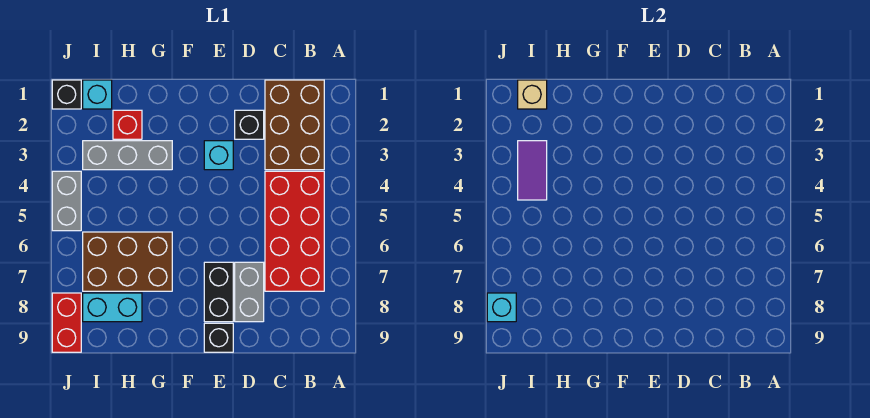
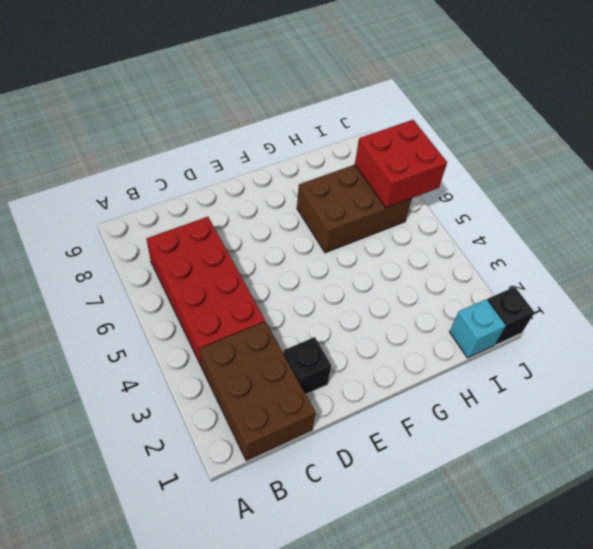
red 2x2 brick [355,120,447,208] -> none
none -> grey 1x2 brick [235,262,264,322]
none -> cyan 1x1 brick [204,141,233,170]
none -> black 1x2 brick [204,262,233,322]

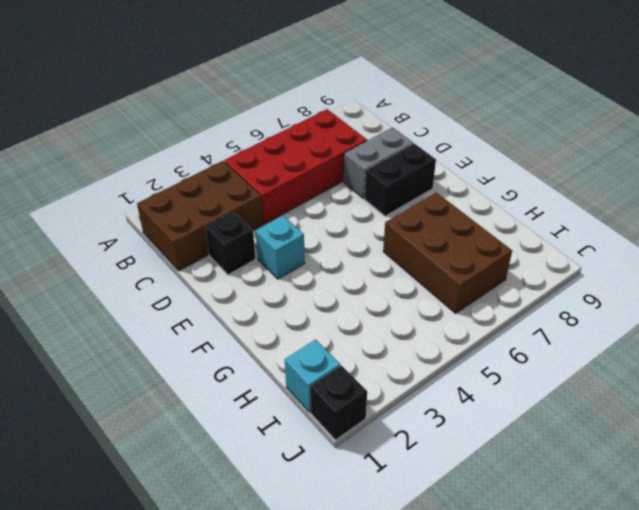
none -> black 1x1 brick [204,323,233,352]
none -> grey 1x3 brick [83,141,172,170]
none -> red 1x1 brick [113,110,142,139]

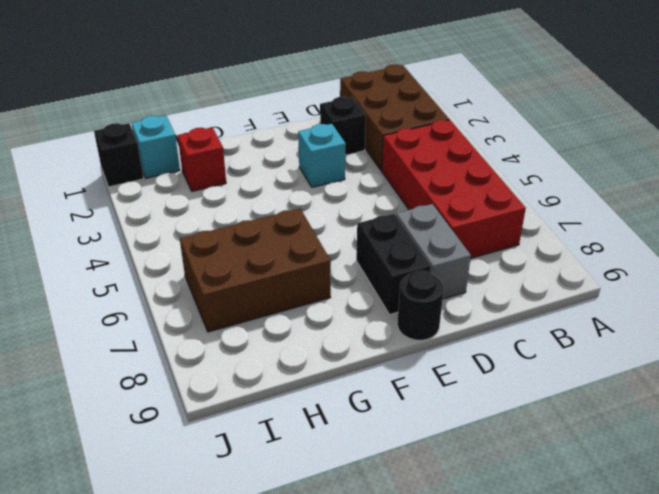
black 1x1 round brick [397,271,444,340] -> black 1x1 brick [204,323,233,352]
none -> grey 1x3 brick [83,141,172,170]
none -> cyan 1x2 brick [83,293,142,322]
none -> grey 1x2 brick [52,171,81,231]

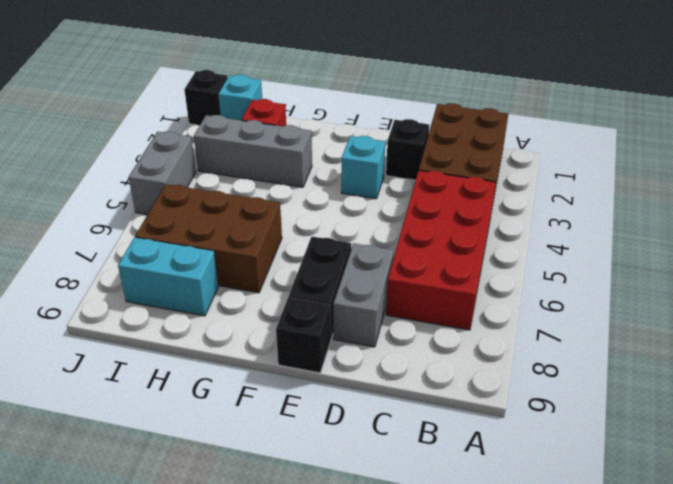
none -> red 1x2 brick [52,293,81,352]
none -> tan 1x1 brick [518,80,547,109]
none -> purple 1x2 tile [518,141,547,200]

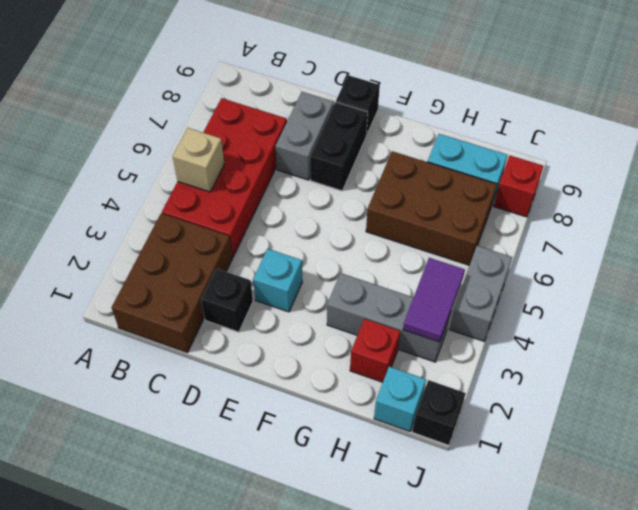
tan 1x1 brick [173,128,224,192] -> tan 1x1 brick moved to [518,80,547,109]
red 1x1 brick [494,156,543,217] -> red 1x2 brick [52,293,81,352]
none -> cyan 1x1 brick [487,293,516,322]

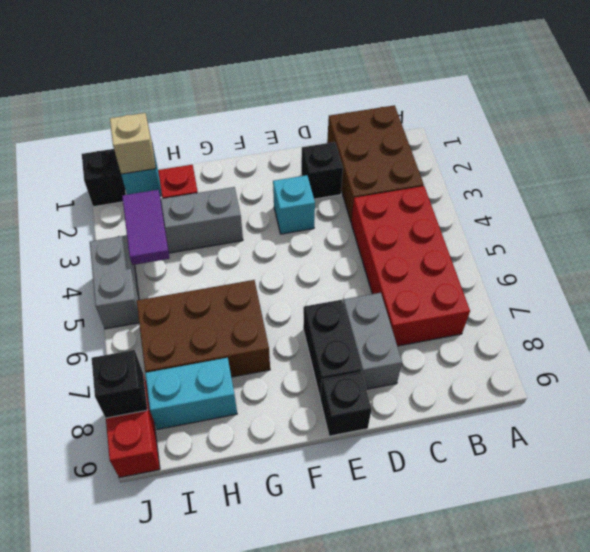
black 1x1 brick [92,350,147,418] -> cyan 1x1 brick [487,293,516,322]

